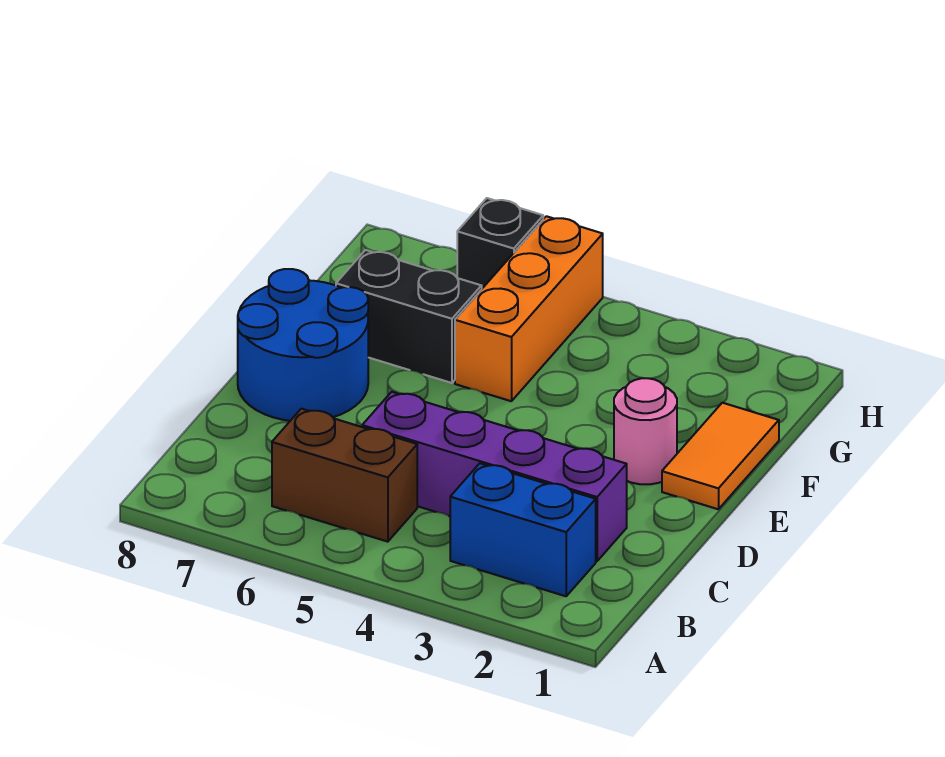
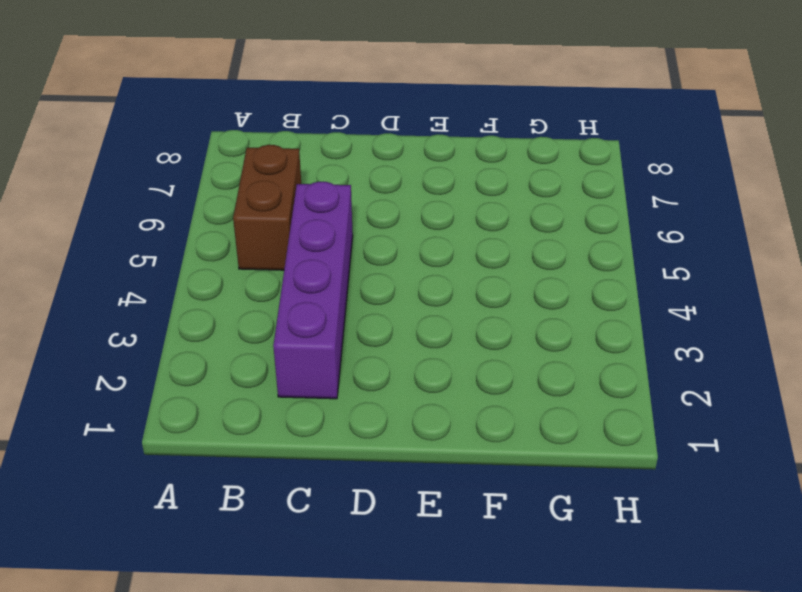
none -> blue 1x2 brick [450,463,596,596]
none -> blue 2x2 round brick [238,269,368,421]

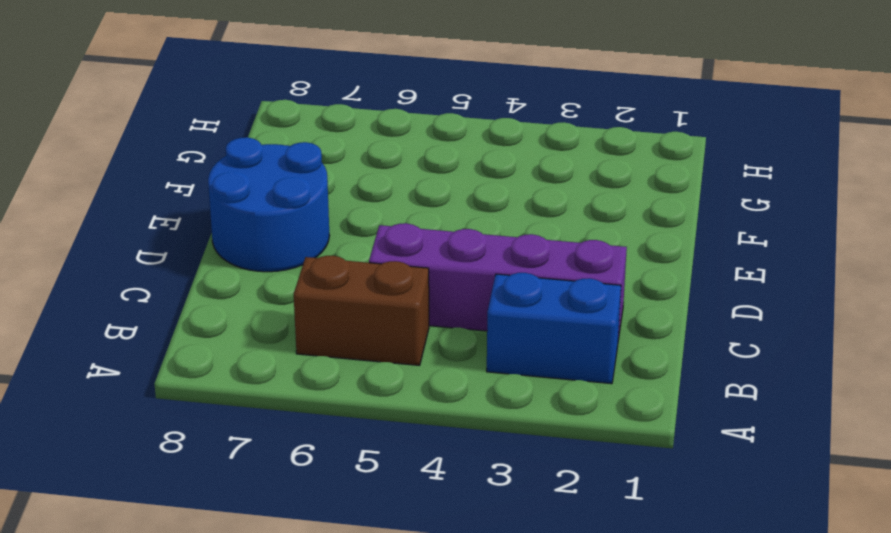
none -> orange 1x2 tile [662,403,779,509]
none -> pink 1x1 round brick [614,378,677,484]

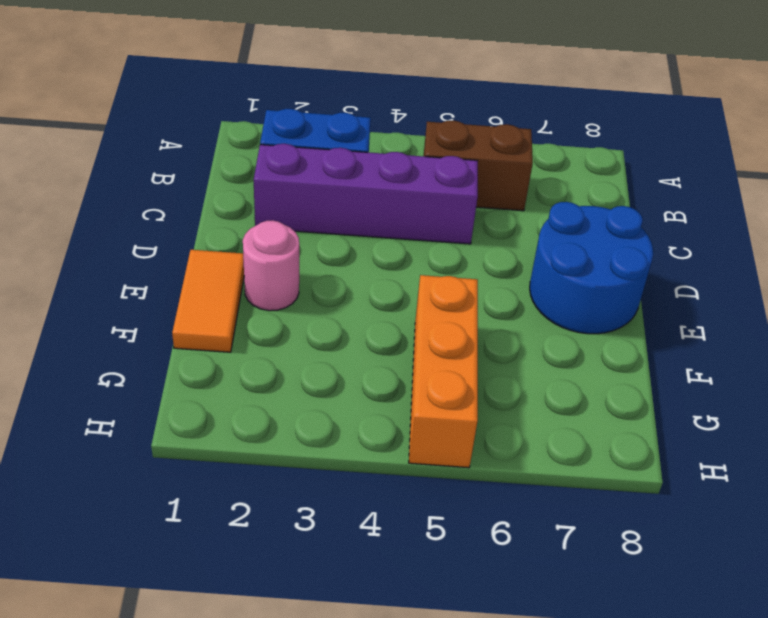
none -> black 1x2 brick [336,250,482,383]
none -> black 1x1 brick [457,198,543,288]

